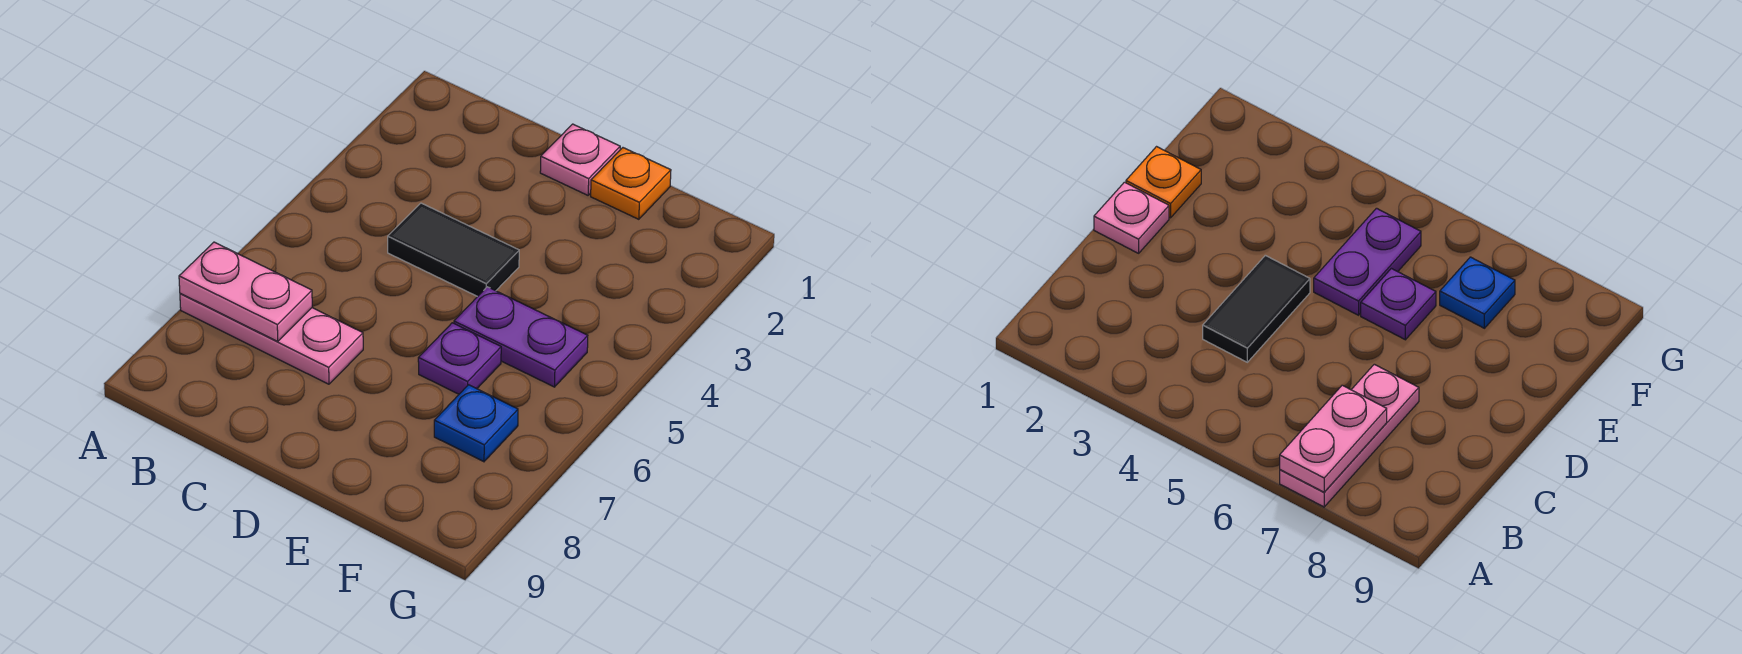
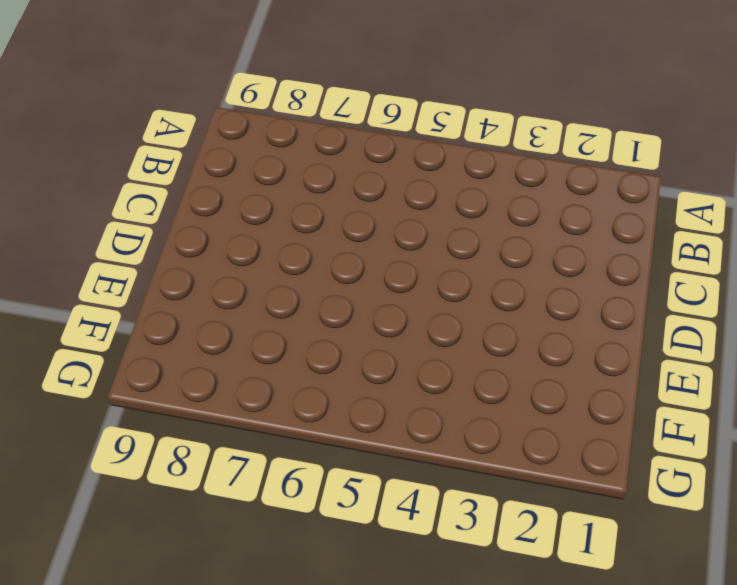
none -> pink 1x3 plate [180,293,363,384]
none -> black 1x2 tile [388,203,519,297]

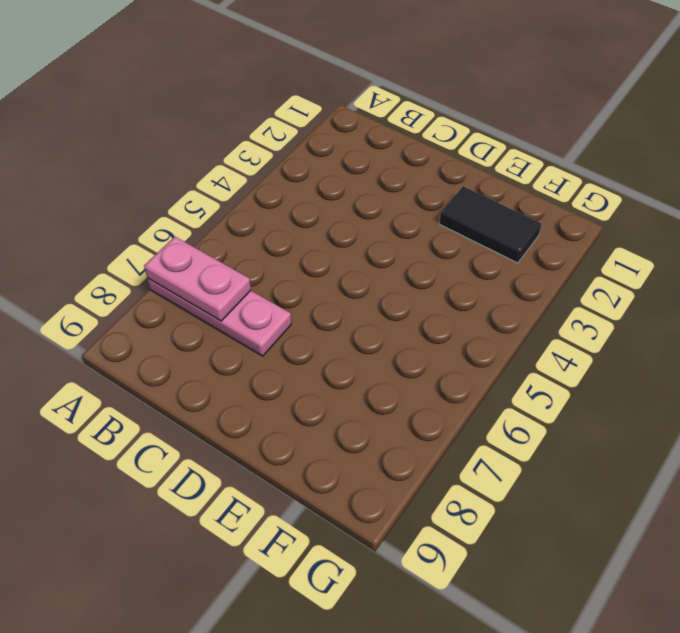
black 1x2 tile [439,186,542,263] -> black 1x2 tile moved to [388,203,519,297]
none -> pink 1x1 plate [540,124,620,195]
none -> orange 1x1 plate [591,148,671,219]

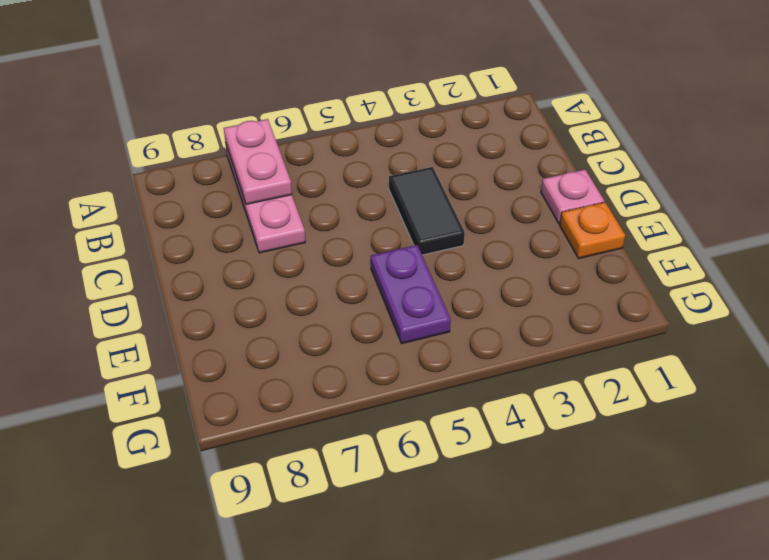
none -> purple 1x1 plate [418,323,501,394]
none -> blue 1x1 plate [434,385,518,462]

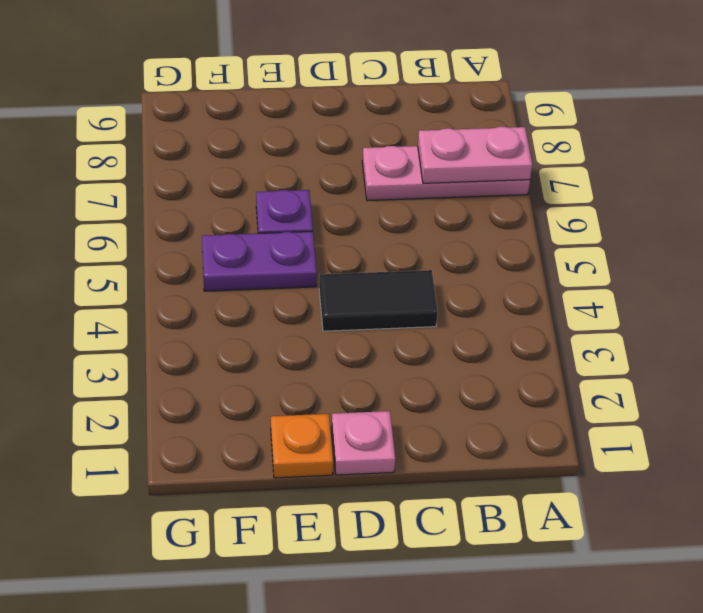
none -> blue 1x1 plate [434,385,518,462]

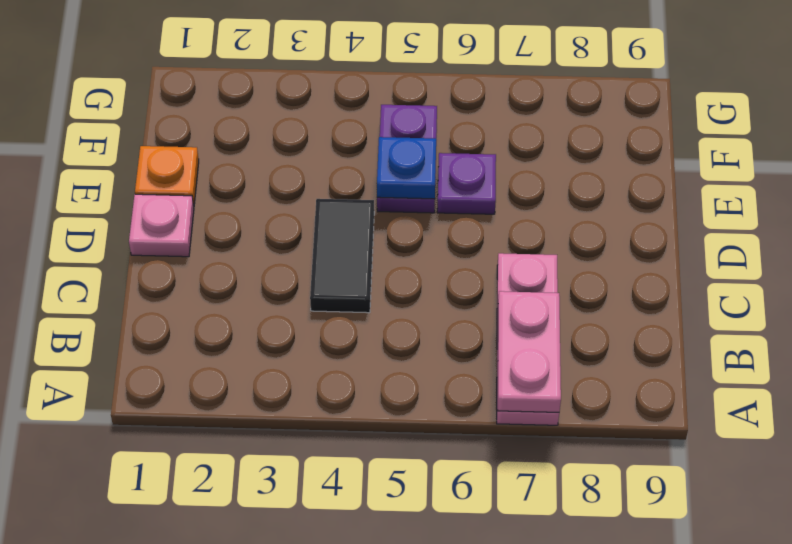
blue 1x1 plate [377,137,436,199] -> blue 1x1 plate moved to [434,385,518,462]

